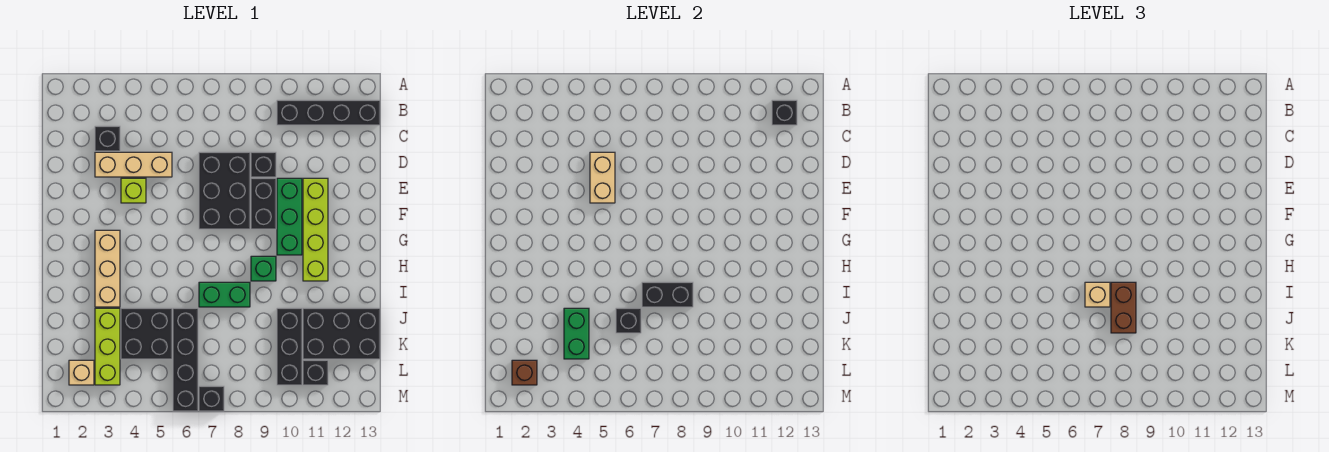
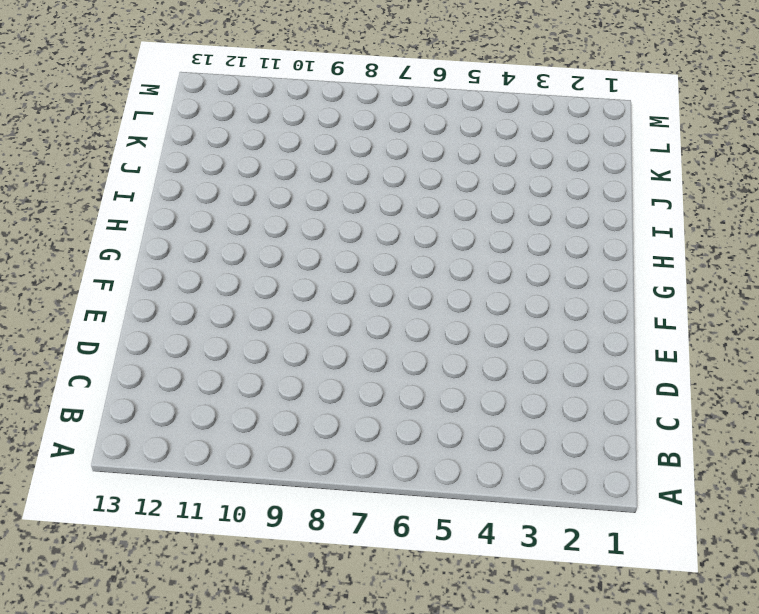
none -> black 1x4 brick [277,100,380,125]
none -> black 1x1 brick [95,126,120,151]
none -> tan 1x3 brick [95,152,172,177]

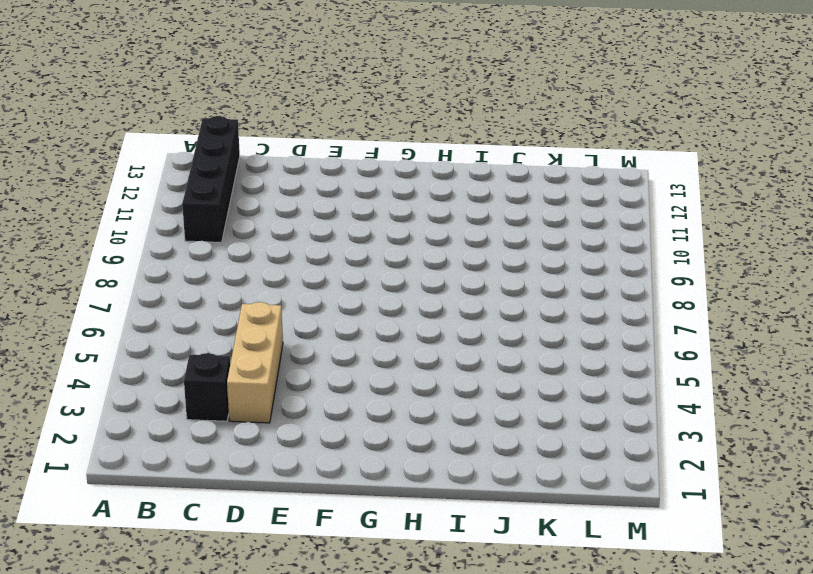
none -> black 2x3 brick [199,152,250,229]
none -> black 1x1 brick [251,152,276,177]
none -> lime 1x1 brick [121,178,146,203]

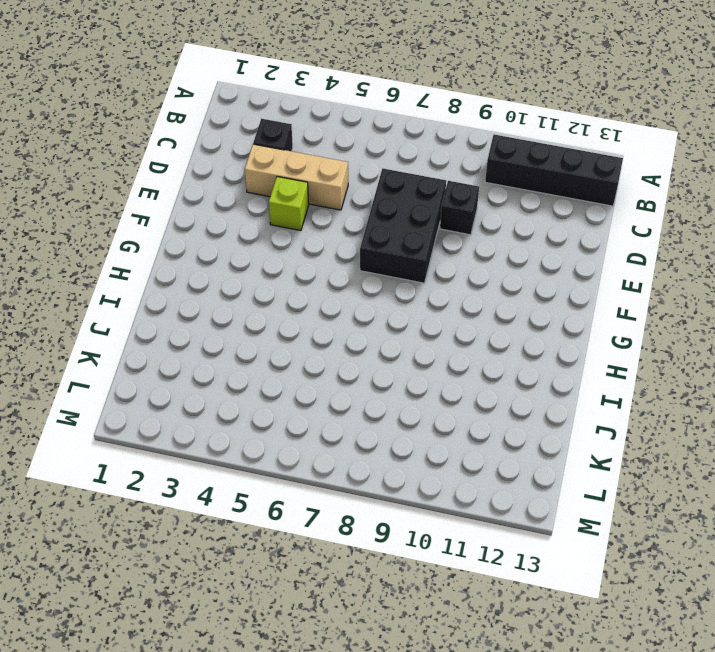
none -> black 1x2 brick [251,178,276,229]
none -> green 1x3 brick [277,178,302,255]
none -> lime 1x4 brick [303,178,328,281]

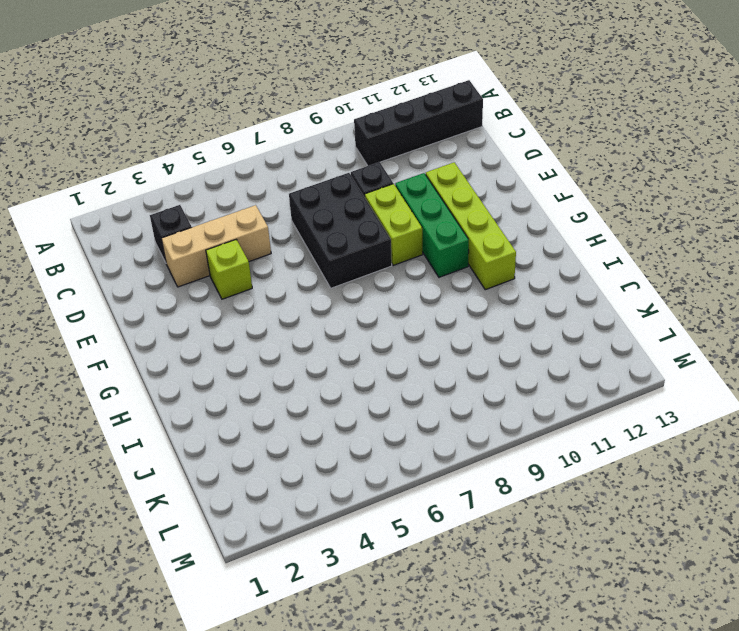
lime 1x2 brick [364,184,423,265] -> black 1x2 brick [251,178,276,229]
none -> tan 1x3 brick [95,230,120,307]
none -> green 1x1 brick [251,256,276,281]
none -> green 1x2 brick [199,282,250,307]

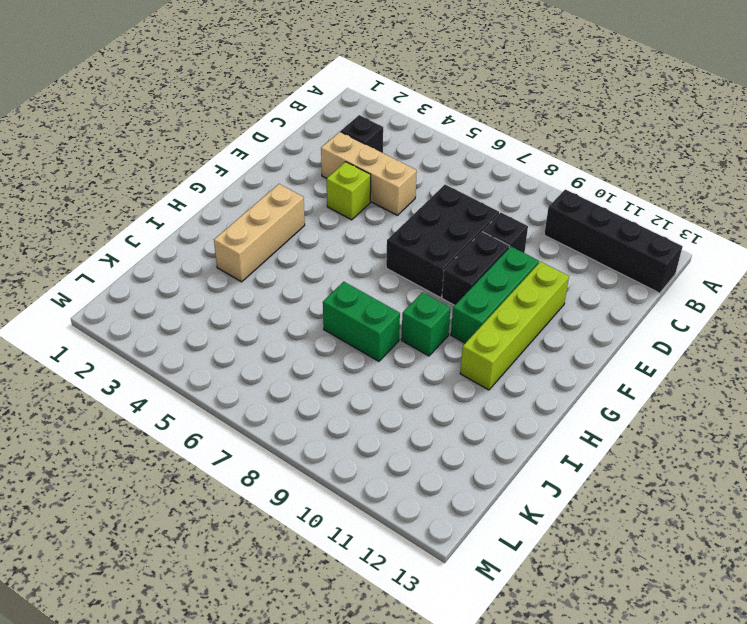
none -> lime 1x3 brick [95,308,120,385]
none -> black 2x2 brick [121,308,172,359]
none -> black 1x4 brick [173,308,198,411]

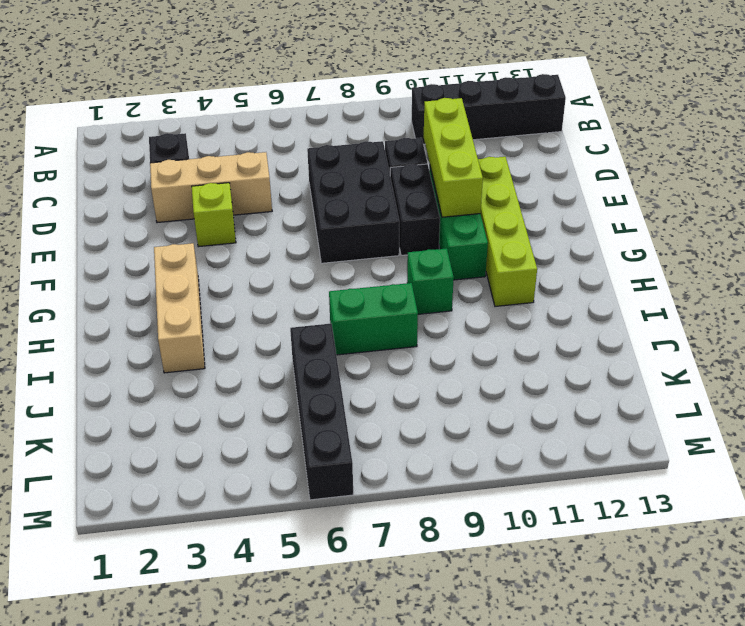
lime 1x3 brick [424,98,483,217] -> lime 1x3 brick moved to [95,308,120,385]
none -> black 2x2 brick [121,308,172,359]
none -> black 1x3 brick [277,308,302,385]
none -> black 2x3 brick [303,308,380,359]

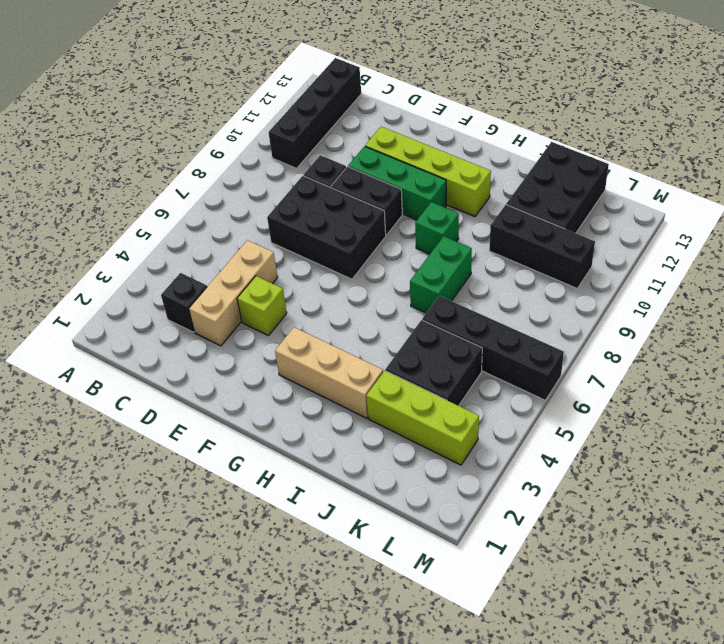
none -> tan 1x1 brick [69,360,94,385]
none -> black 1x1 brick [303,360,328,385]
none -> black 1x1 brick [199,386,224,411]

